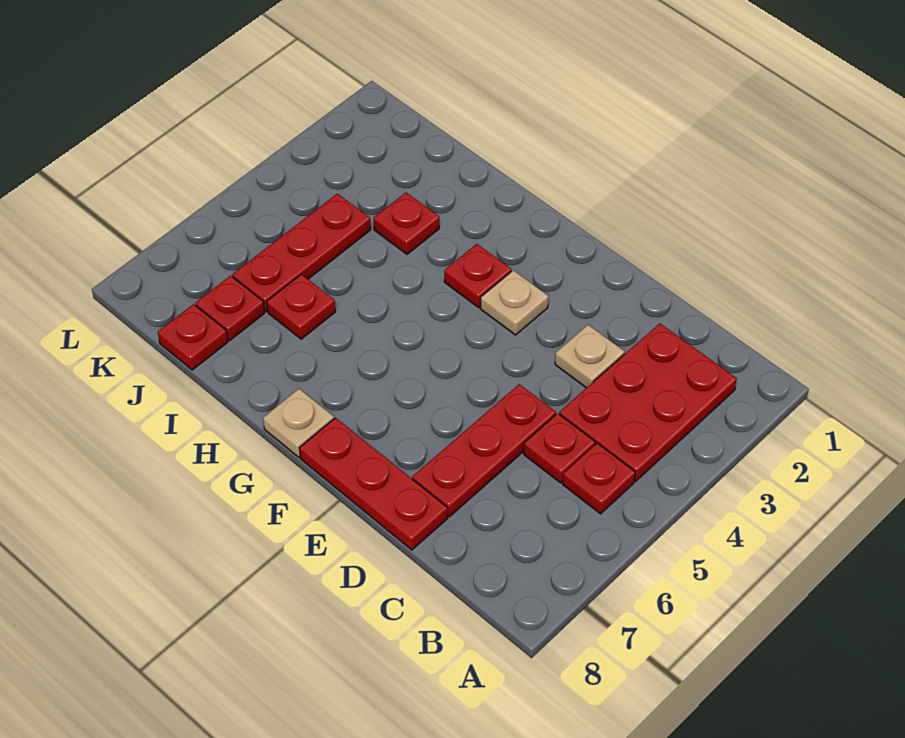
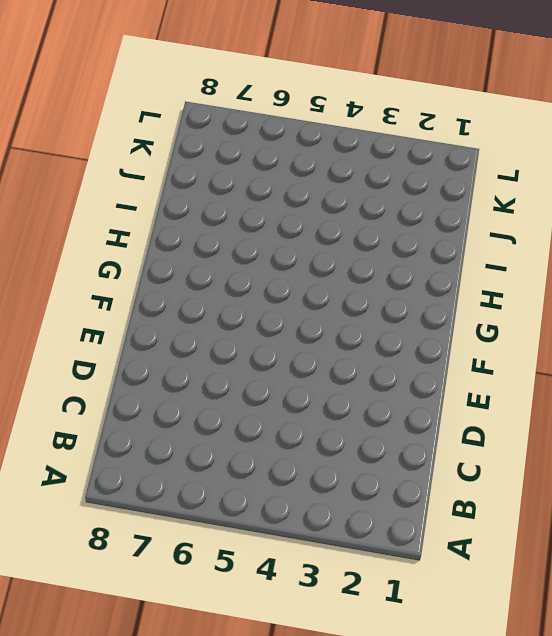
none -> red 2x3 plate [559,323,737,481]
none -> red 1x1 plate [563,443,635,514]
none -> red 1x1 plate [524,413,595,483]

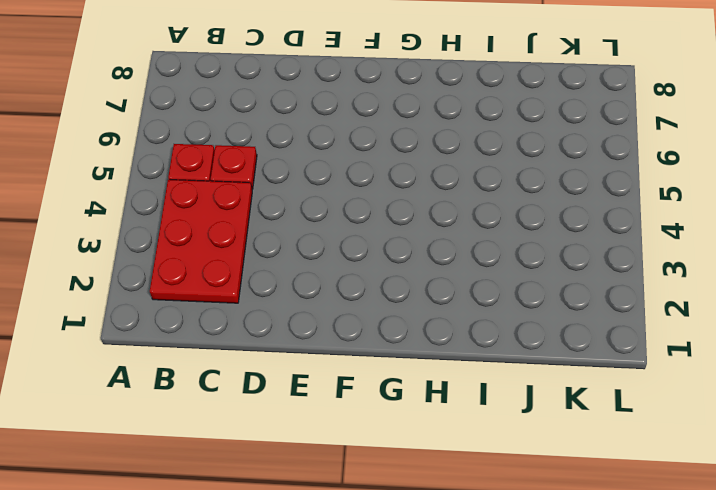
none -> tan 1x1 plate [555,325,625,388]
none -> red 1x3 plate [412,384,556,517]
none -> red 1x3 plate [300,418,447,550]

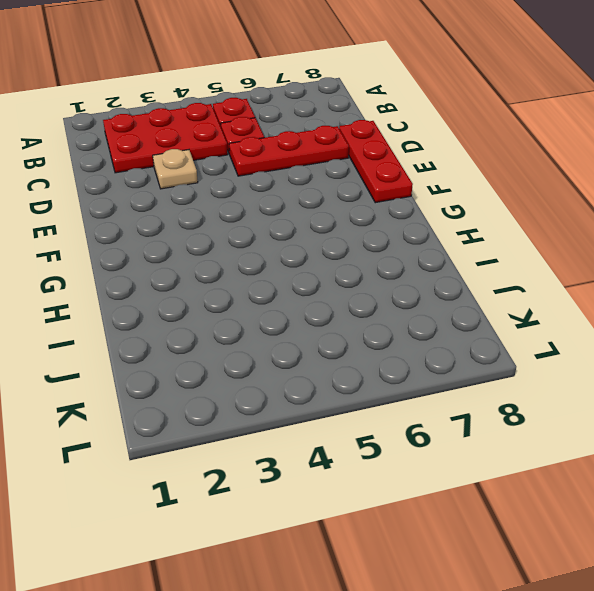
none -> tan 1x1 plate [480,270,548,335]
none -> red 1x1 plate [444,244,511,307]
none -> tan 1x1 plate [263,389,334,457]

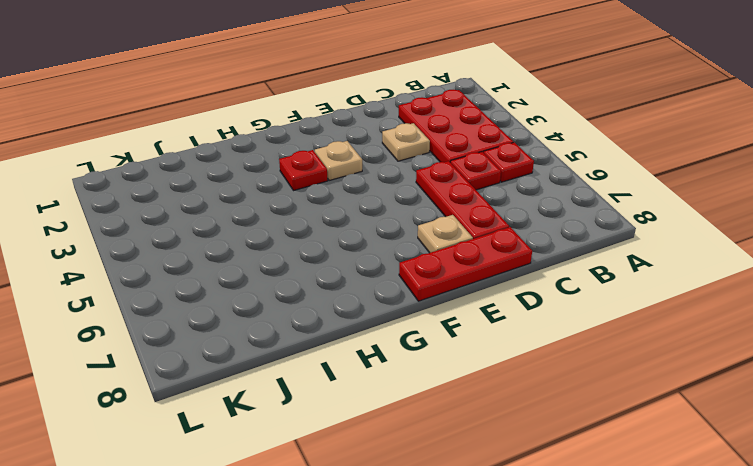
tan 1x1 plate [418,215,473,253] -> tan 1x1 plate moved to [263,389,334,457]
none -> red 1x1 plate [373,193,439,254]
none -> red 1x1 plate [267,274,335,339]
none -> red 1x3 plate [232,194,371,312]

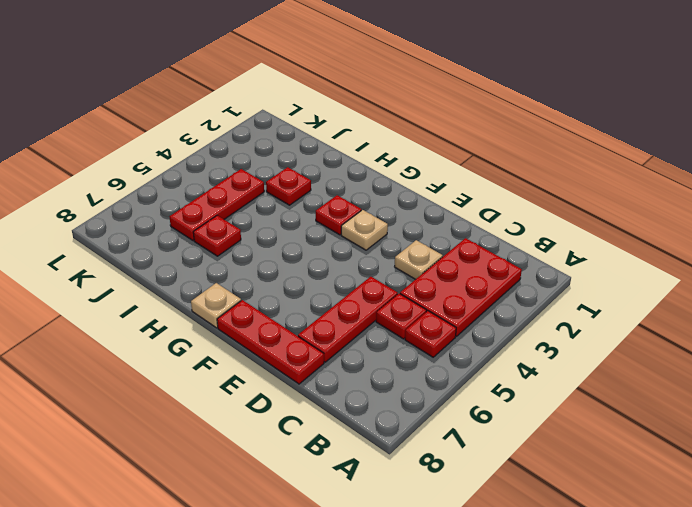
none -> red 1x1 plate [195,276,265,340]
none -> red 1x1 plate [158,304,228,370]

